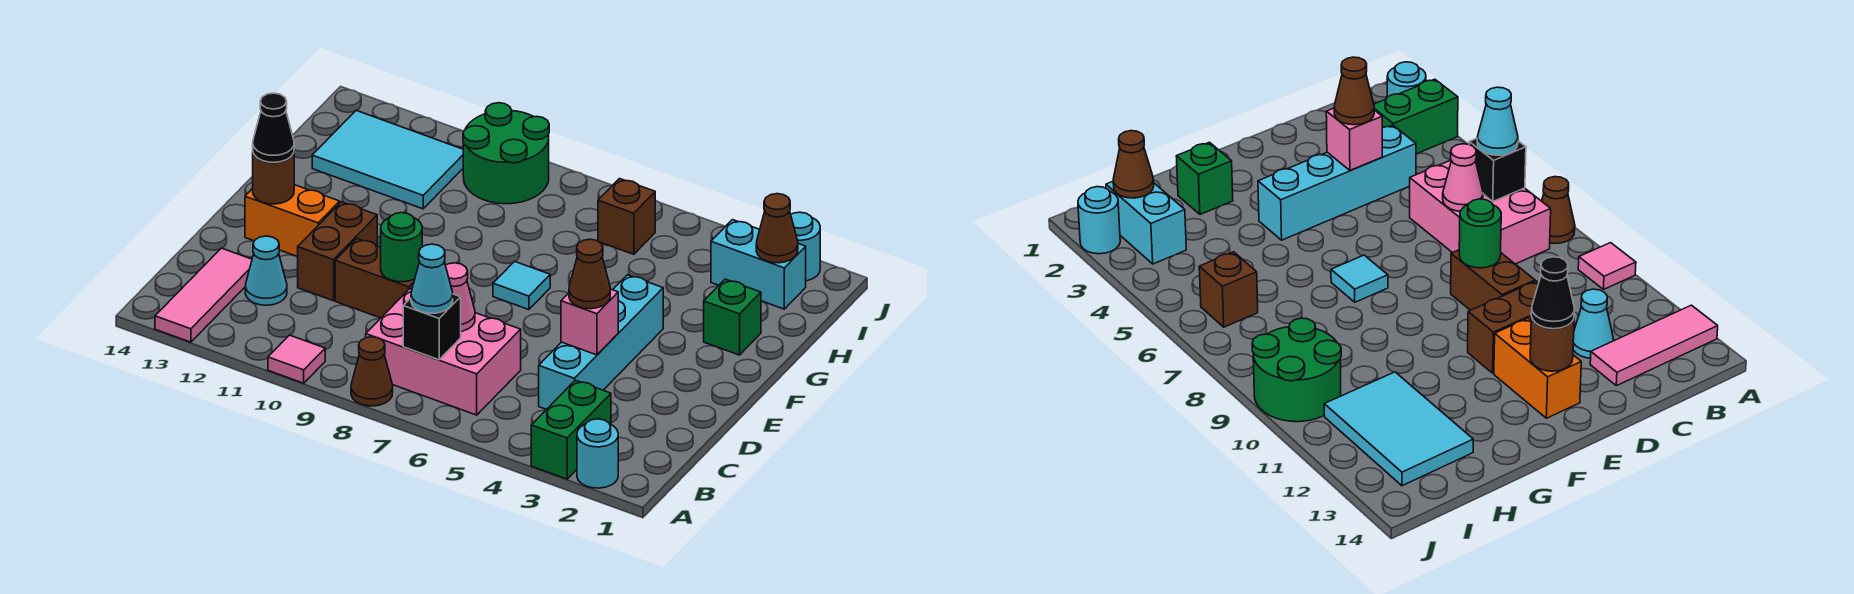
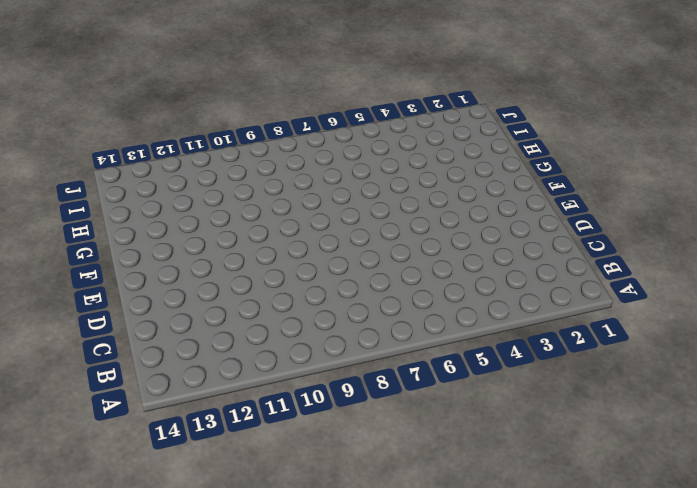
none -> cyan 1x1 round brick [577,419,618,488]
none -> green 1x2 brick [531,380,611,479]
none -> brown 1x1 cone [351,337,393,406]

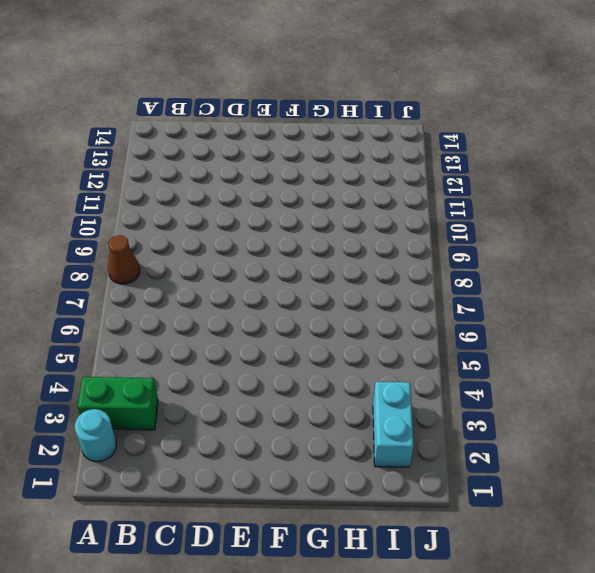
none -> pink 1x1 tile [268,335,325,383]
none -> pink 1x3 tile [155,248,252,342]
none -> pink 2x3 brick [366,289,521,415]

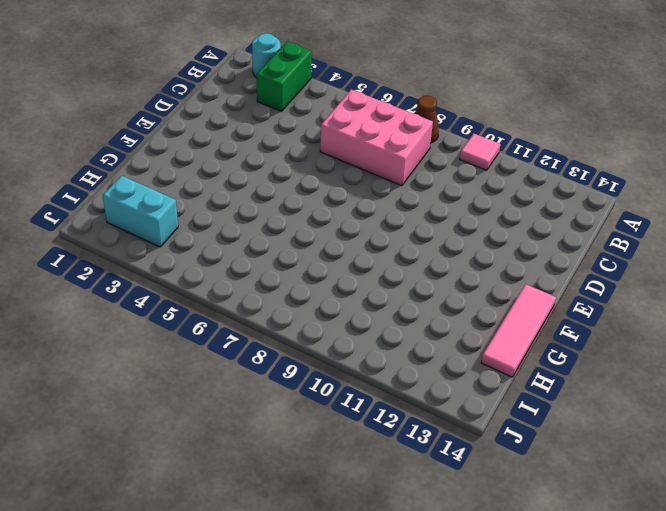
pink 1x3 tile [481,284,556,377] -> pink 1x3 tile moved to [155,248,252,342]
none -> cyan 1x4 brick [539,275,663,409]
none -> cyan 1x1 cone [245,236,287,305]
none -> brown 1x2 brick [335,239,415,318]

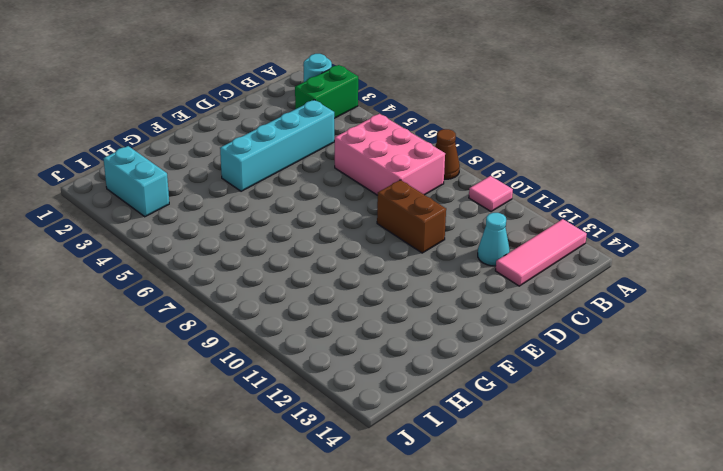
none -> brown 1x2 brick [298,202,377,301]
none -> orange 1x2 brick [245,185,340,257]
none -> cyan 1x1 tile [493,261,550,310]

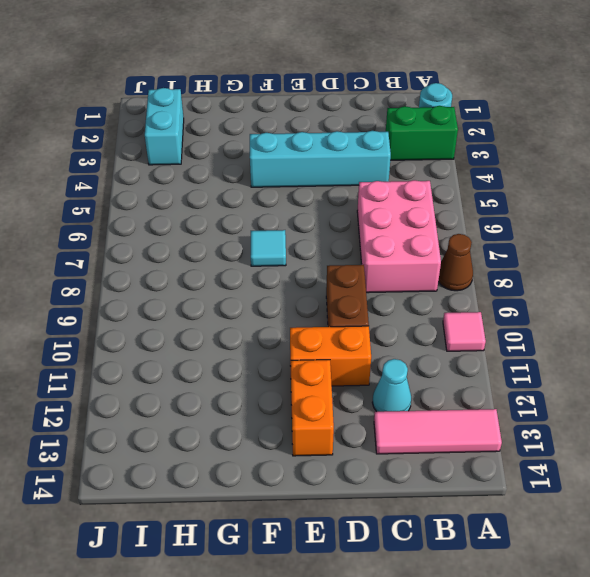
orange 1x2 brick [290,326,371,386] -> brown 1x2 brick [298,202,377,301]
none -> green 1x1 brick [704,279,761,355]
none -> cyan 2x3 tile [312,110,463,209]
none -> brown 1x1 brick [598,179,655,254]

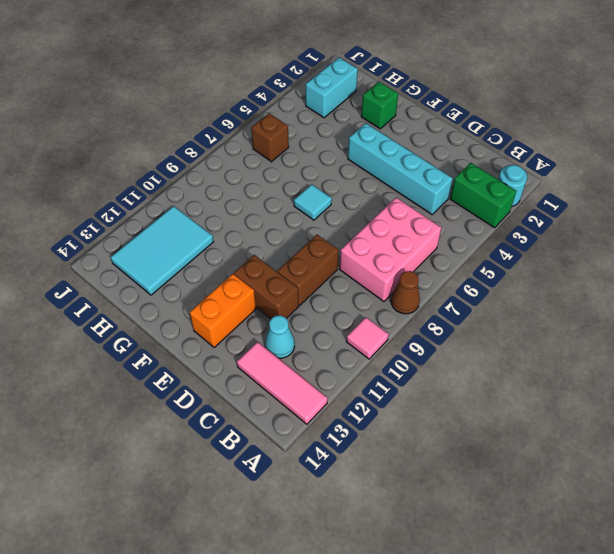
none -> green 2x2 round brick [463,103,549,204]
none -> cyan 1x1 round brick [791,212,820,281]
none -> black 1x1 brick [403,294,461,360]

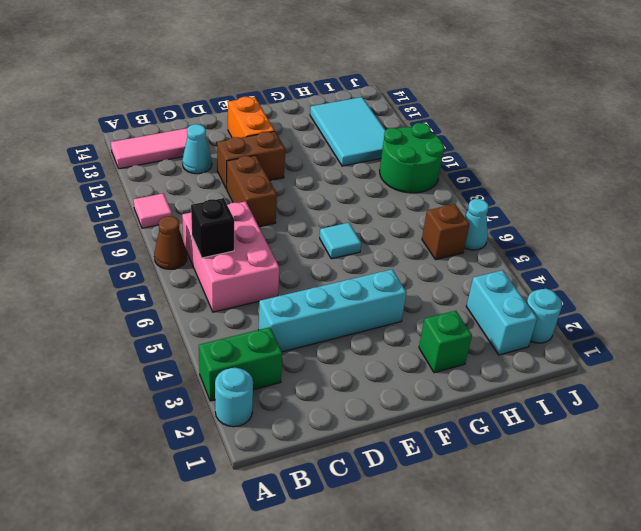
cyan 1x1 cone [465,199,489,250] -> cyan 1x1 cone moved to [411,244,453,313]
none -> pink 1x1 cone [445,263,475,331]
none -> pink 1x1 brick [561,289,618,355]
none -> green 1x1 round brick [381,213,422,282]

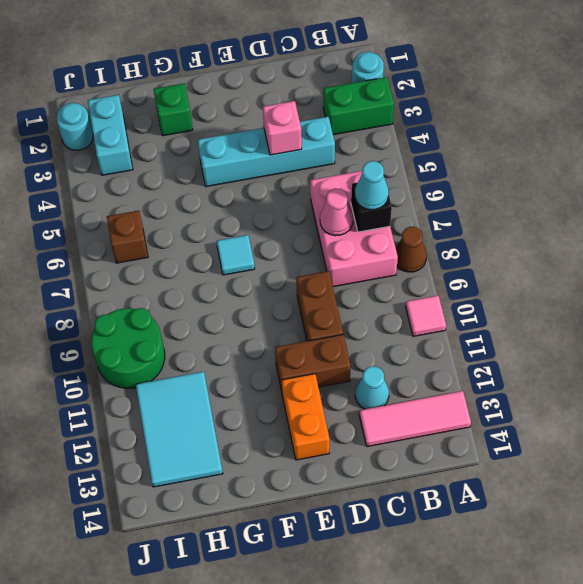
none -> green 1x1 round brick [381,213,422,282]
none -> brown 1x1 round brick [253,153,294,204]
none -> brown 1x1 cone [756,194,798,263]

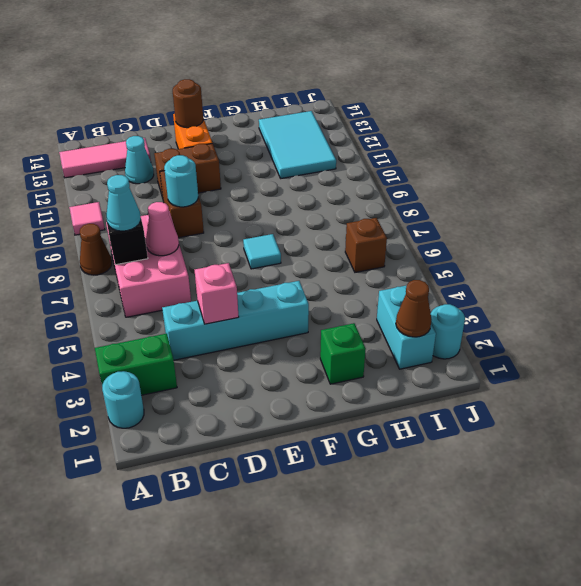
cyan 1x1 round brick [164,155,198,207] -> green 1x1 round brick [381,213,422,282]
none -> green 2x2 round brick [463,103,549,204]
none -> brown 1x1 cone [569,239,610,309]
none -> black 1x1 cone [253,93,294,162]

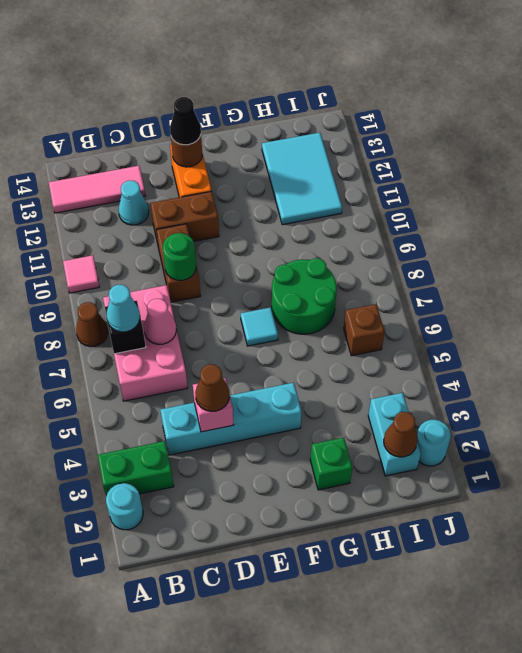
green 2x2 round brick [272,258,337,334] -> green 2x2 round brick moved to [463,103,549,204]

